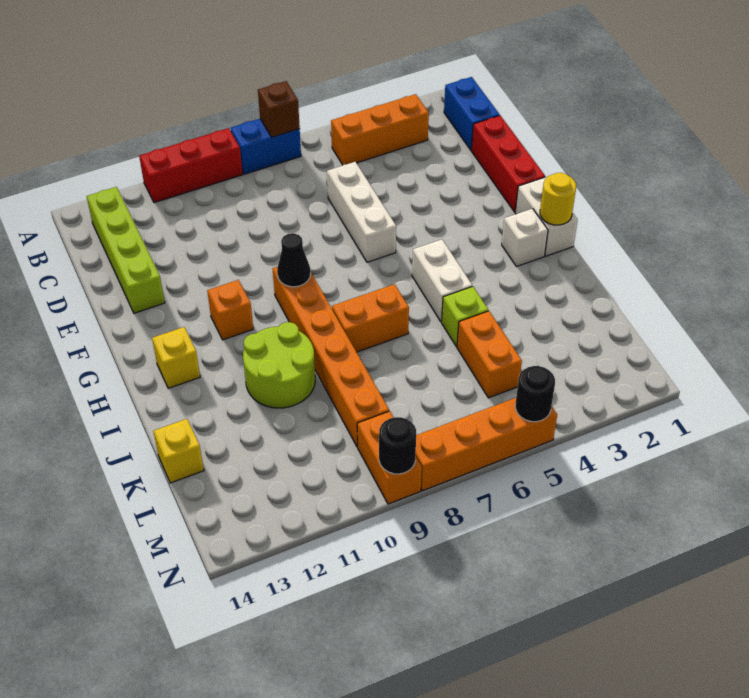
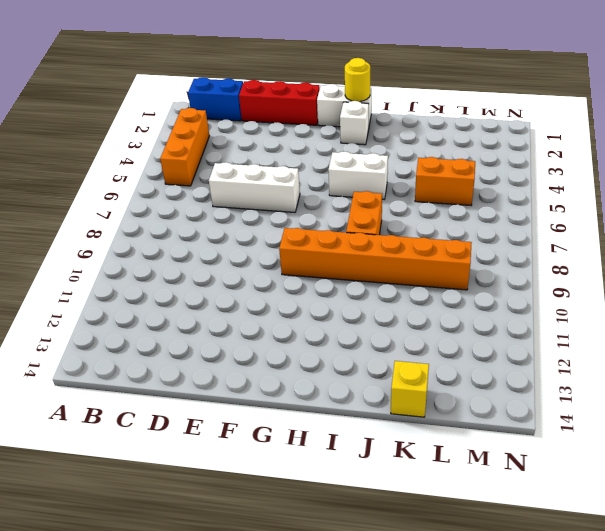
none -> blue 1x2 brick [230,119,301,174]
none -> red 1x3 brick [139,128,243,203]
none -> lime 1x4 brick [87,187,165,313]

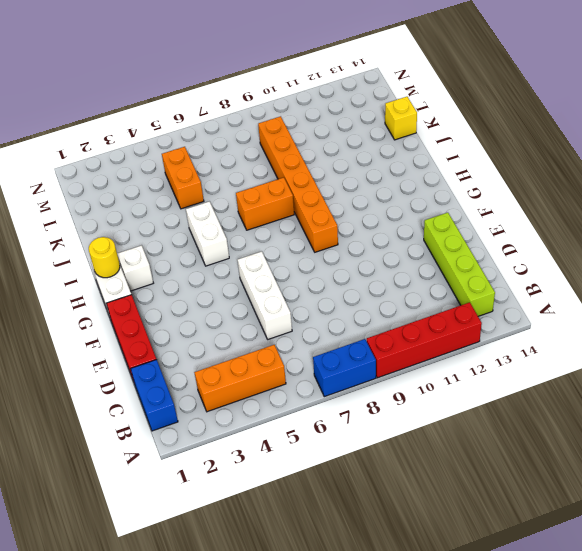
red 1x4 brick [367,302,482,378] -> red 1x3 brick [139,128,243,203]
none -> orange 1x1 brick [207,280,253,340]
none -> yellow 1x1 brick [152,327,200,388]
none -> lime 2x2 round brick [243,322,315,408]

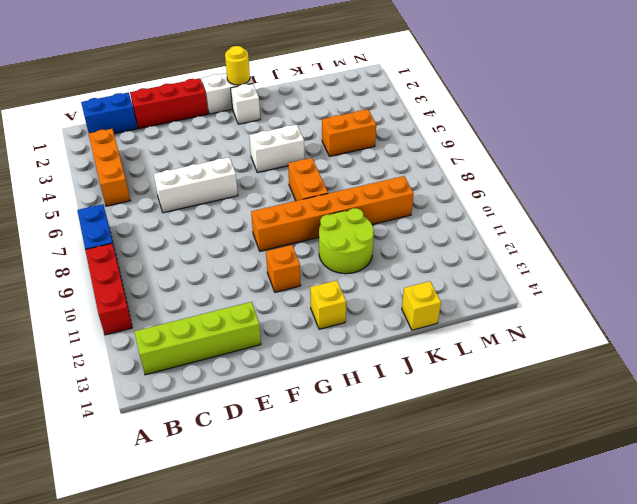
none -> lime 1x1 brick [442,286,488,347]
none -> orange 1x2 brick [357,411,422,504]
none -> orange 1x4 brick [416,398,557,491]

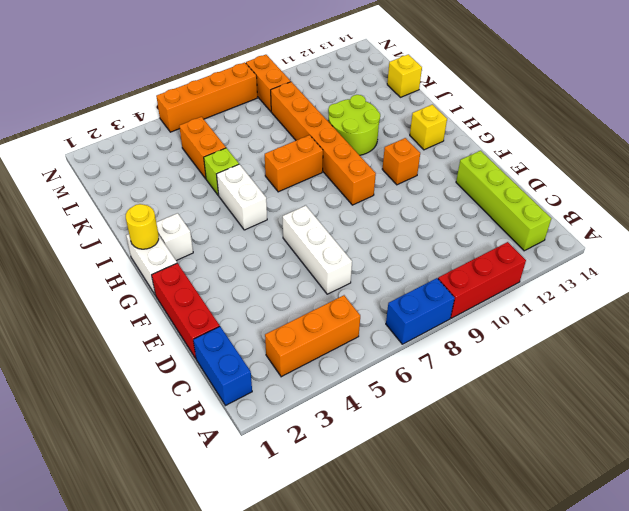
none -> brown 1x1 brick [258,81,300,137]
none -> black 1x1 cone [277,233,311,287]
none -> black 1x1 round brick [515,366,555,422]

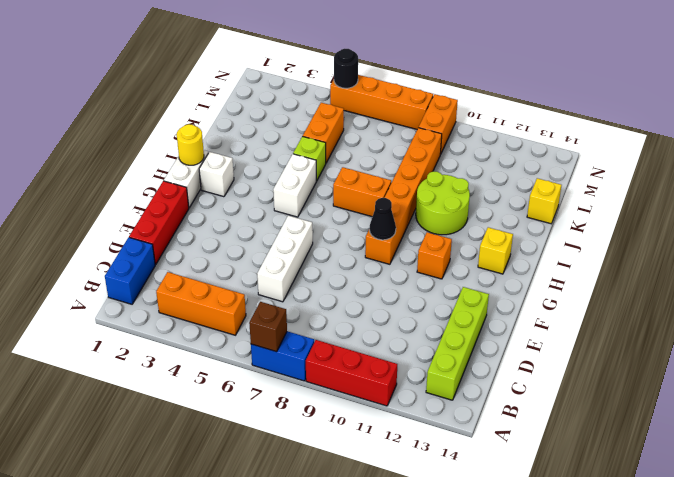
none -> black 1x1 round brick [379,417,416,474]

